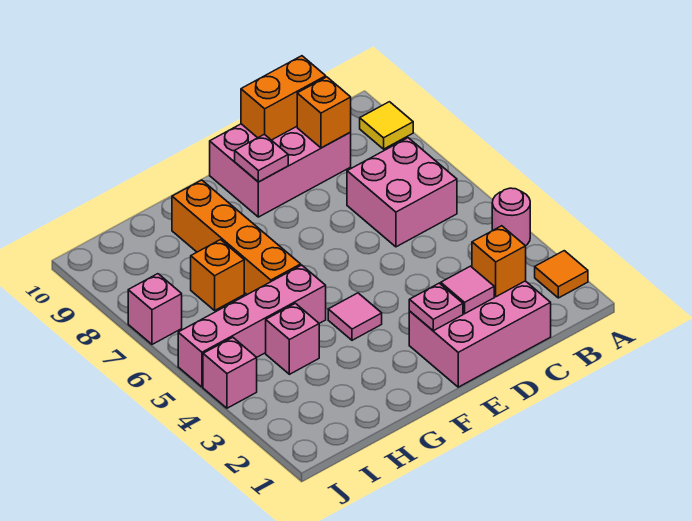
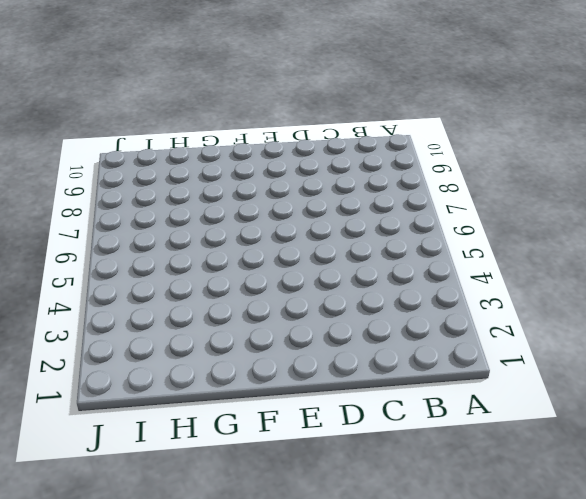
none -> orange 1x1 tile [535,251,588,298]
none -> pink 1x1 round brick [492,188,530,246]
none -> yellow 1x1 tile [360,102,413,149]

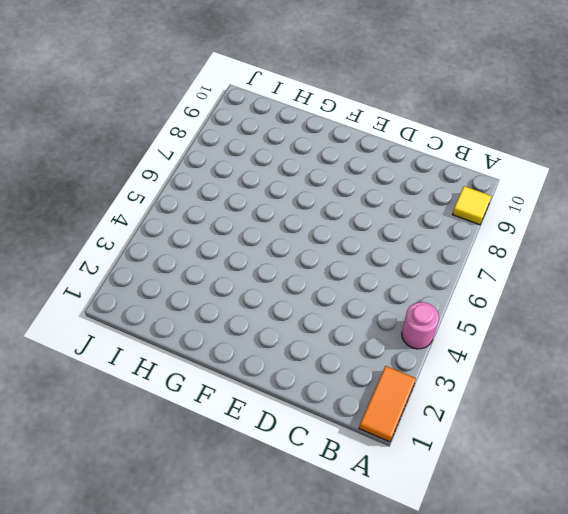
orange 1x2 tile [359,366,416,442] -> orange 1x1 tile [535,251,588,298]
none -> pink 2x2 brick [347,138,457,247]
none -> pink 2x3 brick [409,281,551,387]
none -> pink 2x3 brick [210,124,351,217]

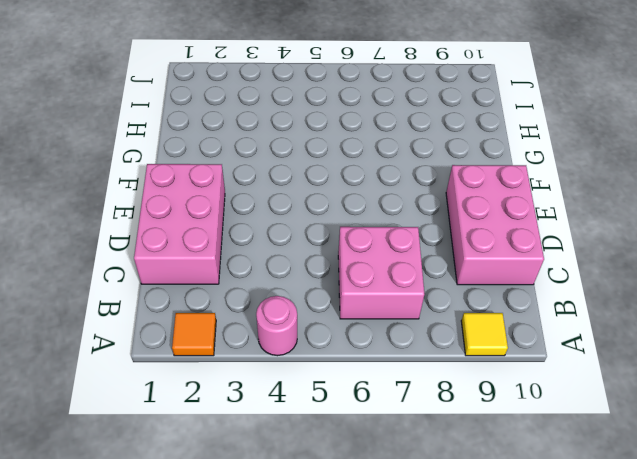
none -> pink 1x1 tile [328,293,382,340]
none -> pink 1x4 brick [178,265,326,387]
none -> orange 1x4 brick [172,180,301,295]

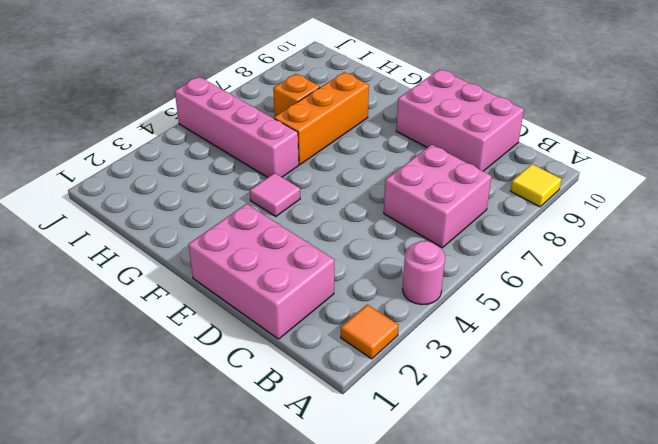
orange 1x3 brick [274,72,369,165] -> orange 1x4 brick [172,180,301,295]
none -> pink 1x1 brick [266,303,319,374]
none -> pink 1x1 brick [203,337,257,408]
none -> pink 1x1 brick [128,274,182,344]

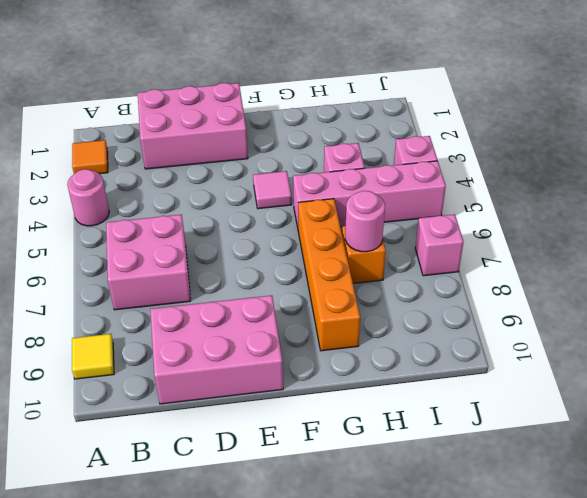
pink 1x1 round brick [345,191,385,252] -> none
none -> orange 1x1 brick [472,226,526,297]
none -> orange 1x1 brick [297,77,351,148]
none -> orange 1x2 brick [241,56,326,140]

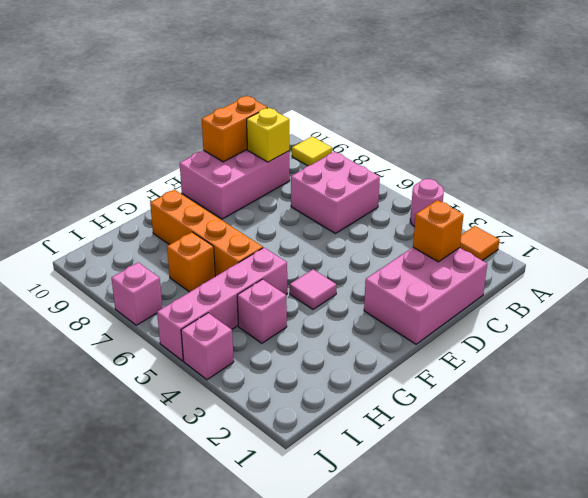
yellow 1x1 brick [247,108,289,162] -> orange 1x1 brick [297,77,351,148]
none -> pink 1x1 tile [441,266,494,314]
none -> pink 1x1 plate [409,283,463,331]
none -> pink 1x1 plate [235,134,288,182]

